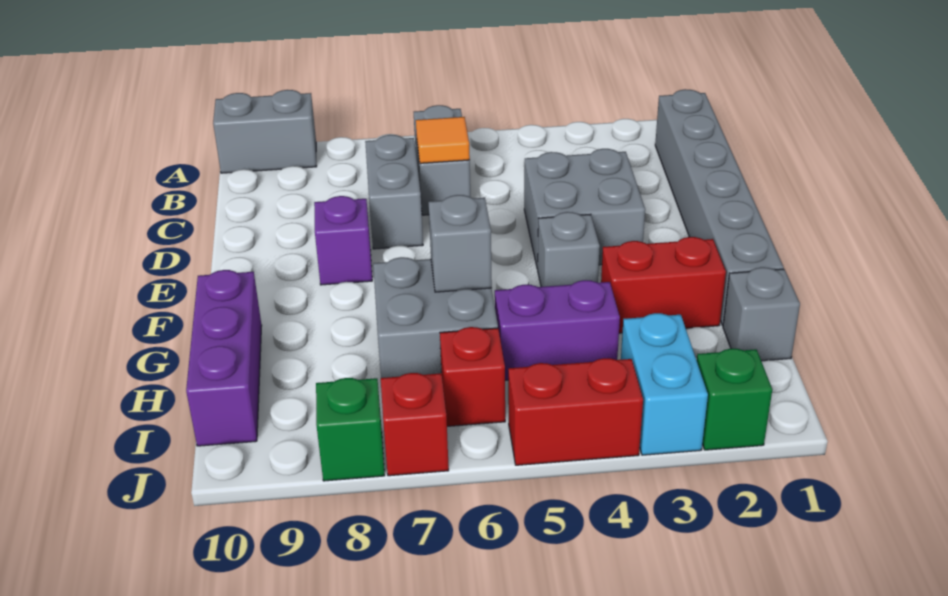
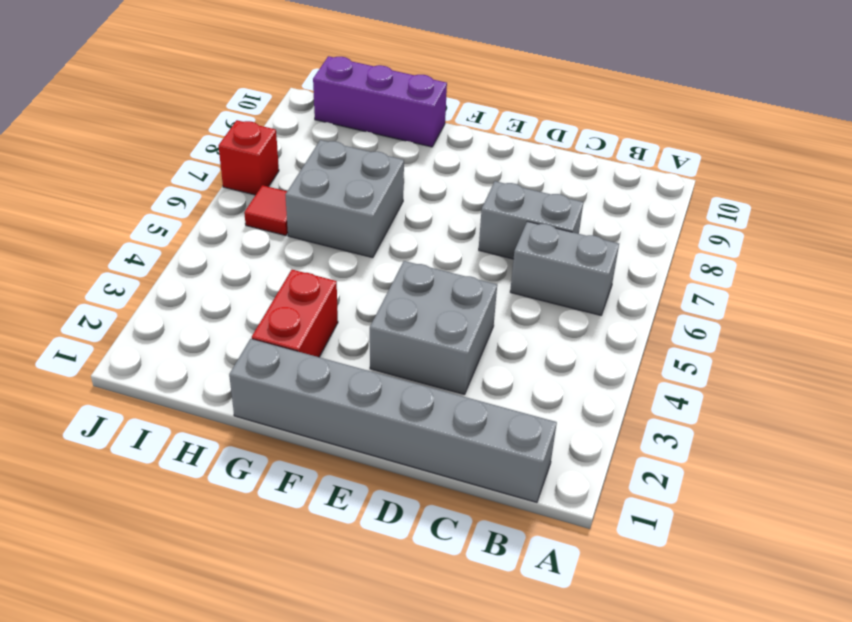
red 1x1 tile [244,185,288,236] -> red 1x1 brick [440,327,505,426]
none -> grey 1x2 brick [213,90,317,173]
none -> purple 1x1 brick [314,196,372,285]
none -> grey 1x1 brick [538,212,600,287]

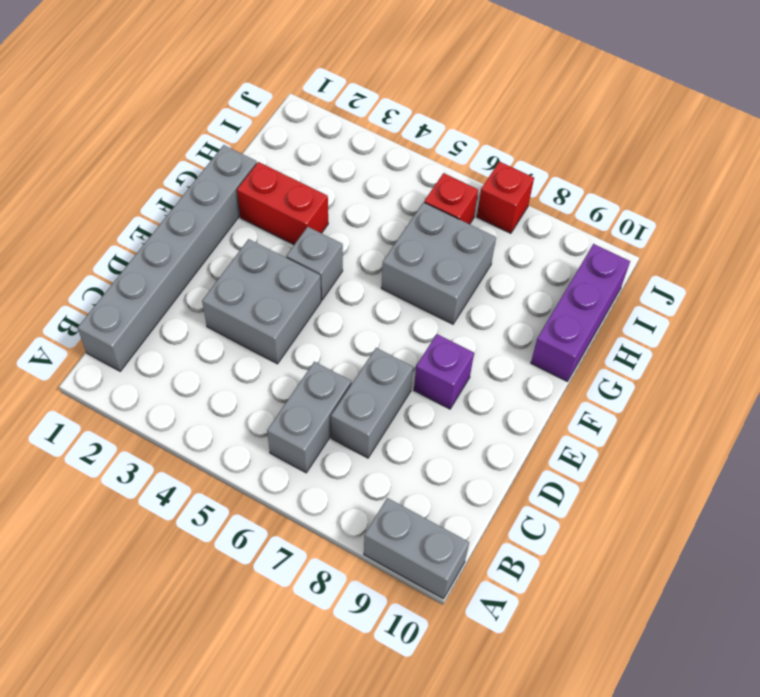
none -> grey 1x1 brick [723,267,800,361]
none -> purple 1x2 brick [495,280,620,380]
none -> cyan 1x2 brick [621,313,708,455]

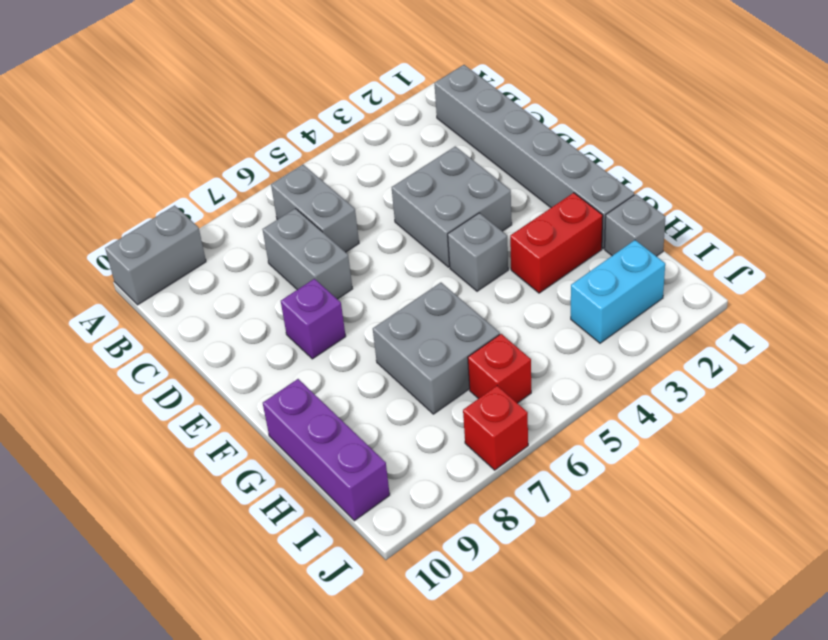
cyan 1x2 brick [571,240,665,343] -> cyan 1x2 brick turned to [621,313,708,455]
none -> purple 1x2 brick [495,280,620,380]
none -> green 1x1 brick [697,349,772,450]
none -> red 1x2 brick [508,358,643,465]

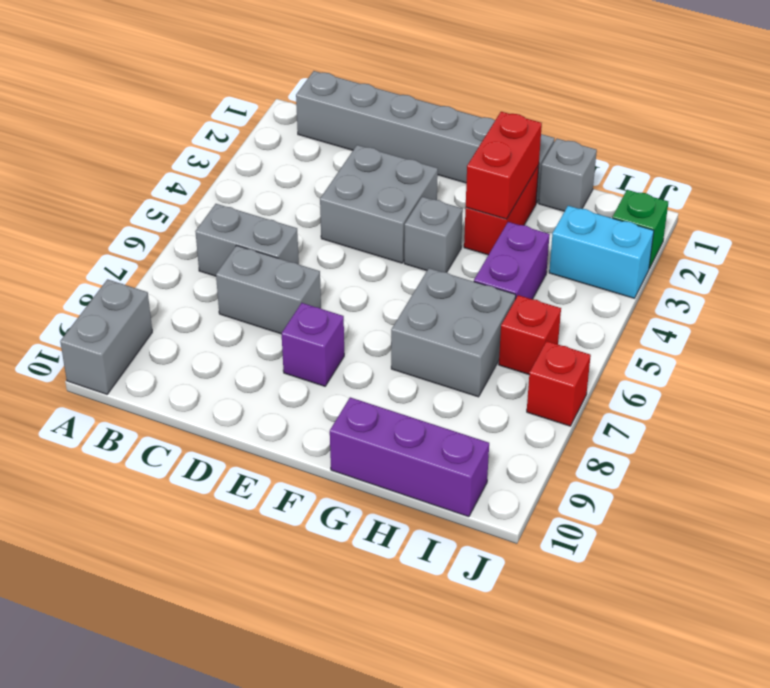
red 1x2 brick [466,112,542,219] -> red 1x2 brick moved to [508,358,643,465]
none -> green 1x1 brick [316,378,385,481]
none -> orange 1x1 tile [416,117,470,163]
none -> grey 1x1 brick [428,195,492,292]

